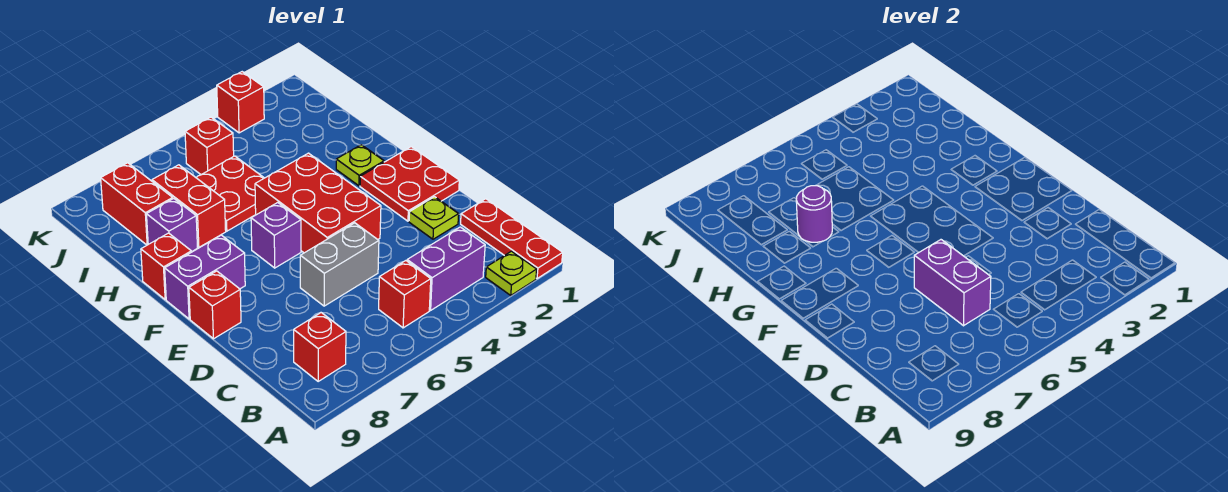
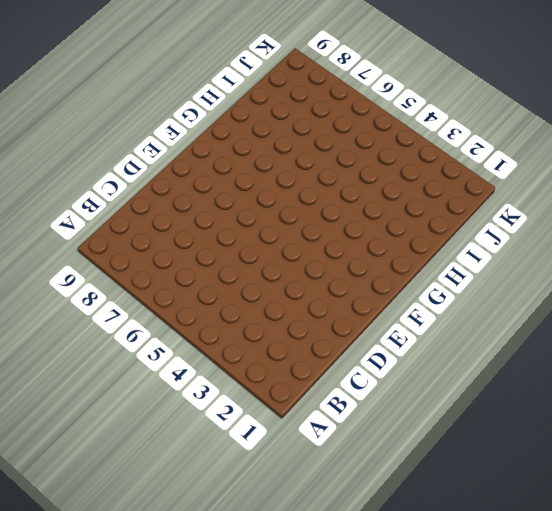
none -> red 1x3 plate [461,199,563,279]
none -> lime 1x1 plate [486,251,537,295]
none -> purple 1x2 brick [407,227,485,310]

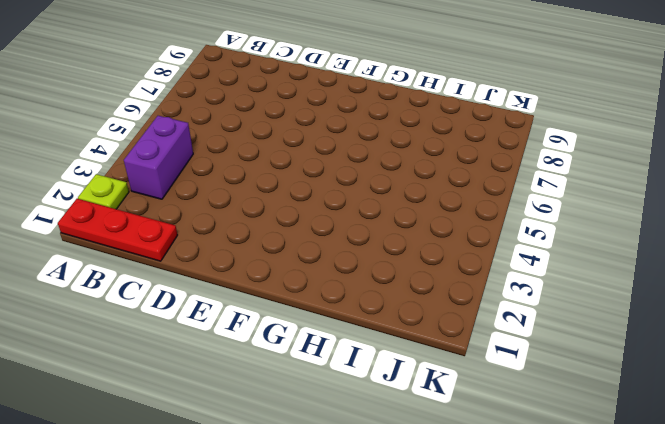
none -> red 1x1 brick [379,261,431,328]
none -> red 1x1 brick [294,313,346,381]
none -> lime 1x1 plate [409,197,459,239]

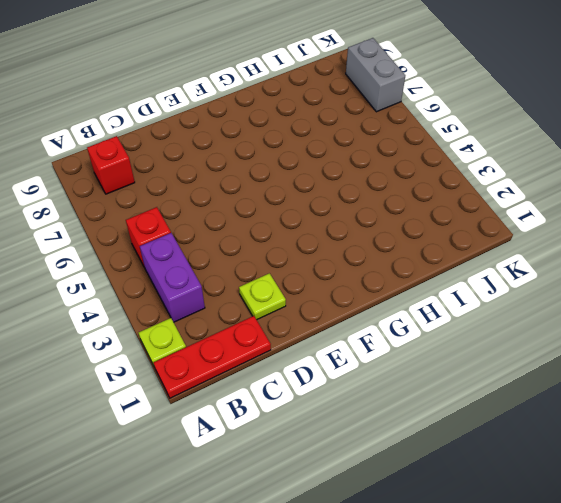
grey 1x2 brick [346,38,405,112] -> grey 1x2 brick moved to [300,223,379,306]
none -> red 2x2 plate [360,147,459,221]
none -> red 2x3 brick [255,153,381,253]
none -> red 1x1 brick [189,271,241,339]

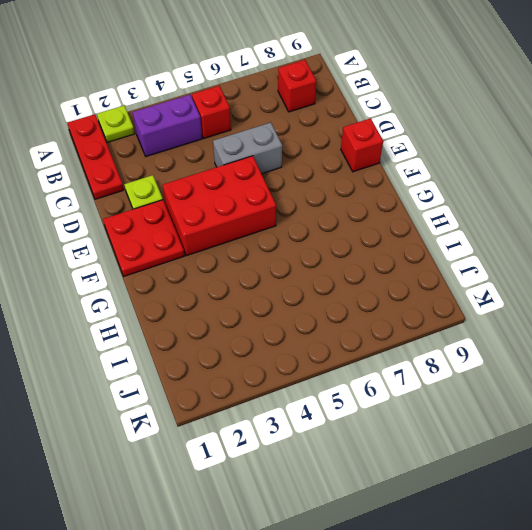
red 2x3 brick [163,156,276,256] -> red 2x3 brick turned to [255,153,381,253]
none -> purple 1x1 brick [251,203,301,268]
none -> purple 1x2 brick [165,235,245,319]
none -> lime 1x1 plate [336,145,384,186]

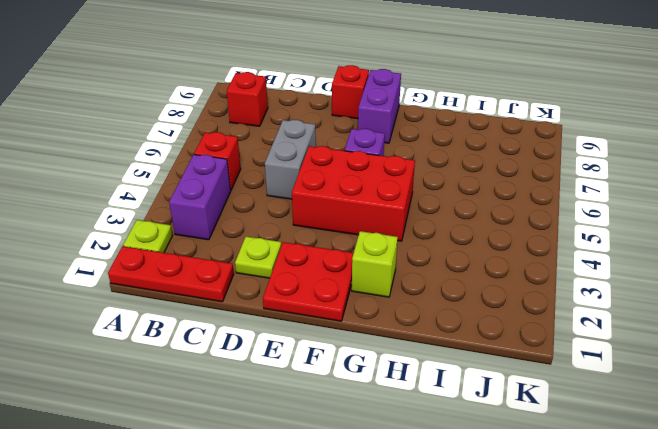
lime 1x1 brick [352,231,398,297] -> lime 1x1 plate [336,145,384,186]
none -> red 1x1 brick [141,233,191,299]
none -> red 2x2 plate [196,156,264,231]
none -> red 1x2 brick [152,165,226,247]

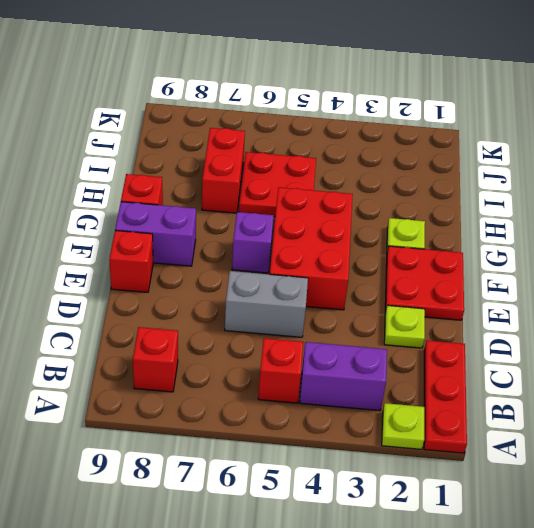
none -> purple 1x1 brick [147,198,197,252]
none -> red 1x2 brick [101,163,173,245]
none -> red 1x1 brick [185,117,234,175]

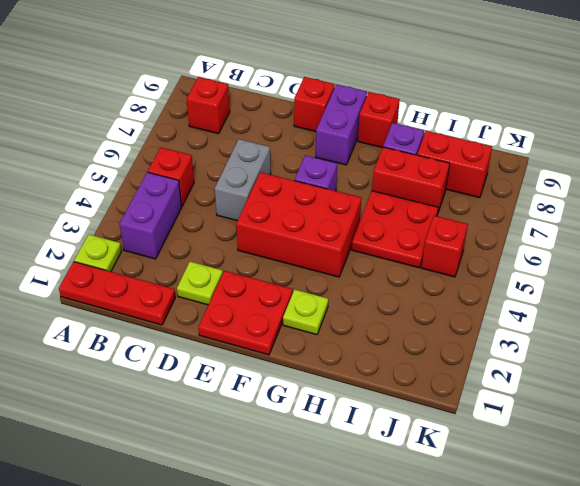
none -> red 1x1 brick [217,72,264,133]
none -> purple 1x2 brick [914,240,991,326]
none -> purple 1x1 round brick [796,186,832,242]

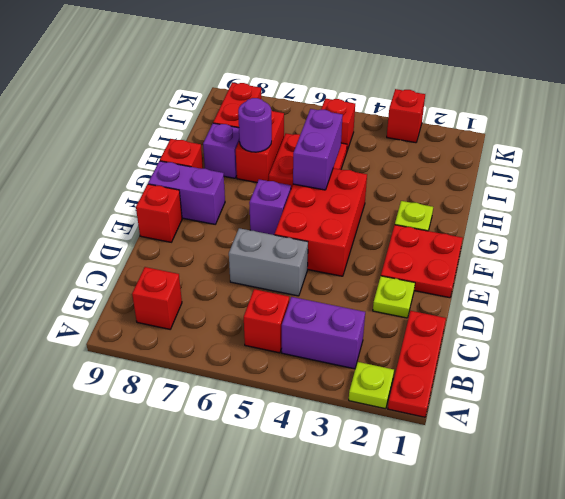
purple 1x2 brick [293,109,343,190] -> purple 1x2 brick moved to [914,240,991,326]

